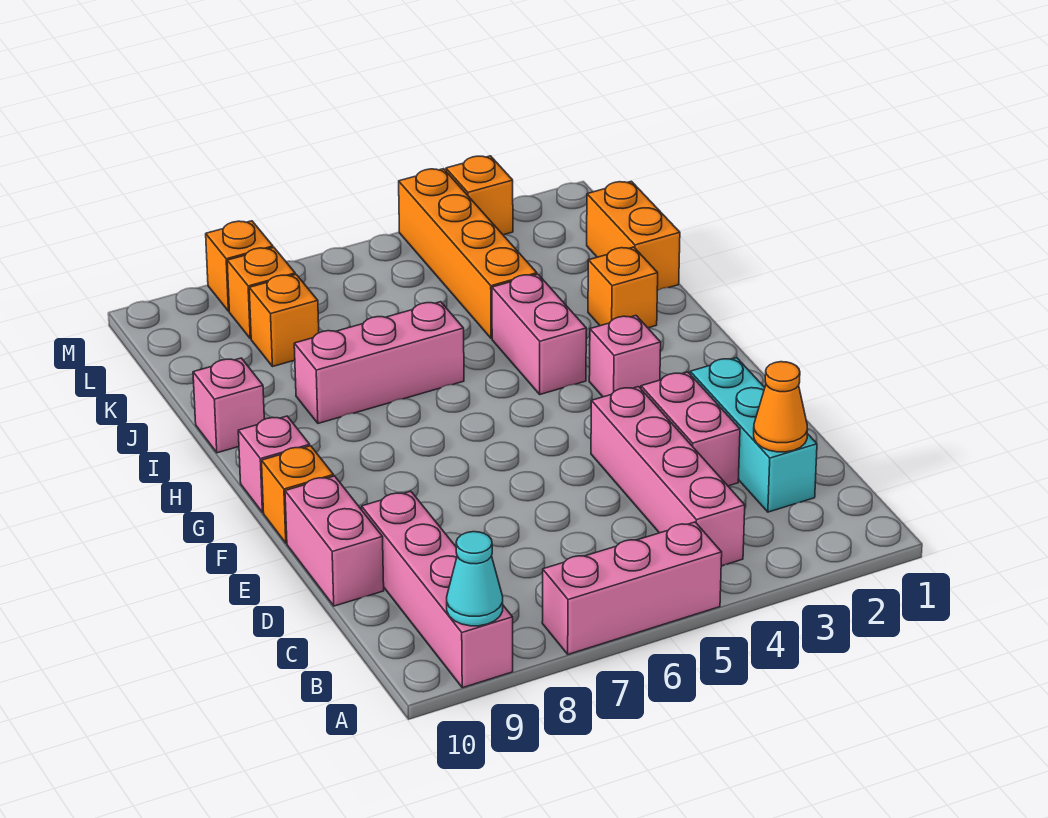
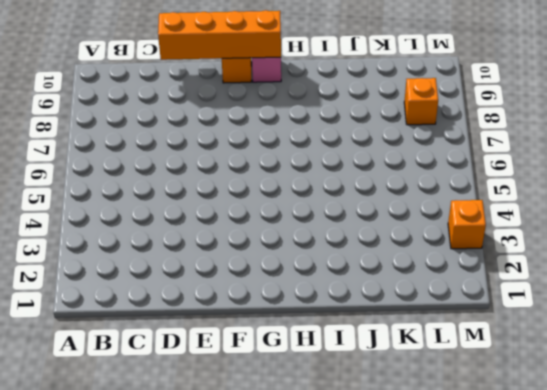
orange 1x4 brick [158,10,281,60] -> orange 1x4 brick moved to [399,169,537,339]
none -> pink 1x3 brick [542,522,722,654]
none -> pink 1x4 brick [362,491,513,688]
none -> pink 1x4 brick [591,387,745,566]

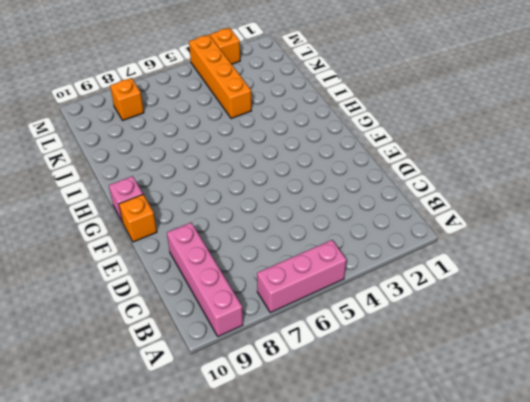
none -> pink 1x4 brick [591,387,745,566]
none -> cyan 1x3 brick [690,358,817,512]
none -> pink 1x2 brick [641,372,740,486]

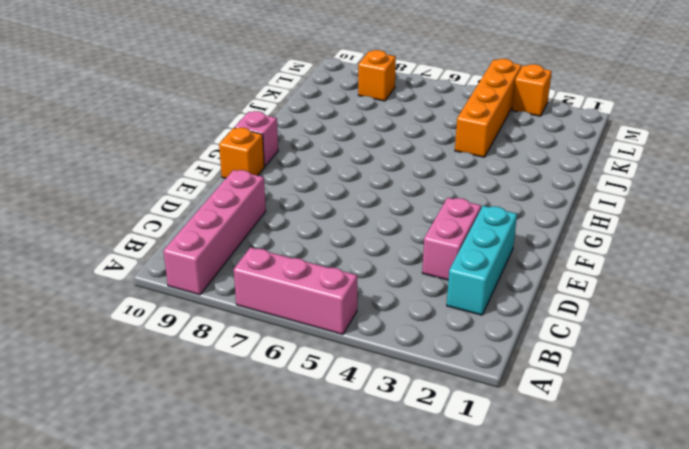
none -> pink 1x4 brick [591,387,745,566]
none -> pink 1x2 brick [285,476,384,606]
none -> pink 1x1 brick [589,316,661,397]

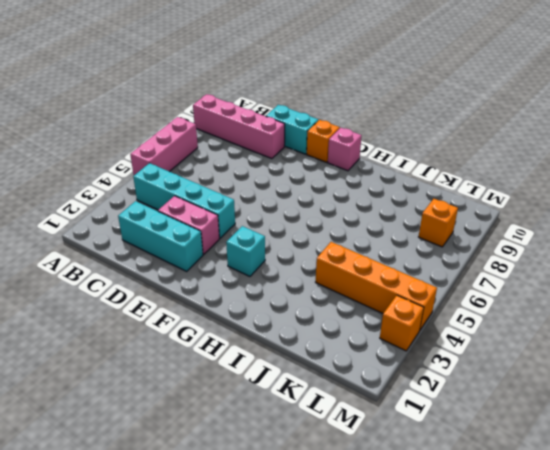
cyan 1x4 brick [133,163,235,238] -> pink 1x4 brick [591,387,745,566]
cyan 1x2 brick [266,105,318,154] -> pink 1x2 brick [285,476,384,606]
cyan 1x1 brick [226,226,265,276] -> pink 1x1 brick [589,316,661,397]
none -> pink 1x2 brick [492,274,586,394]
none -> orange 1x1 brick [588,247,658,328]
none -> pink 1x3 brick [294,302,464,423]

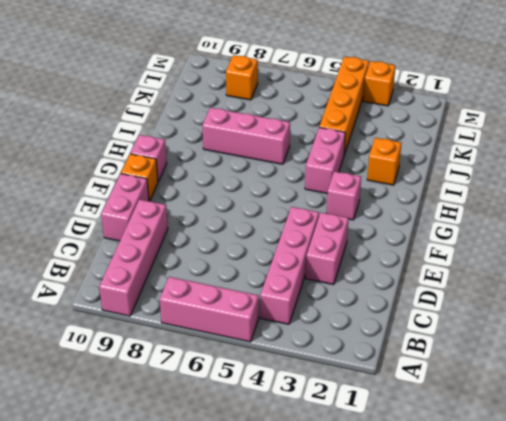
none -> cyan 1x3 brick [690,358,817,512]
none -> pink 1x1 brick [193,358,264,453]
none -> orange 1x2 brick [587,181,680,291]

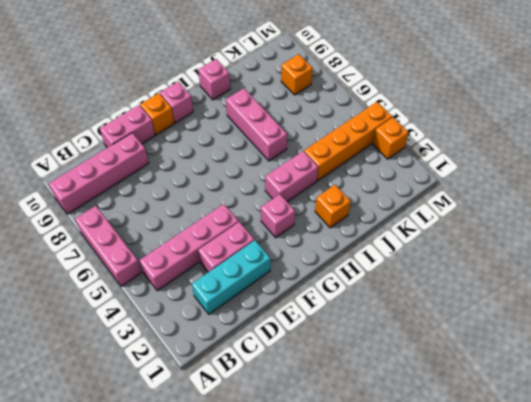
none -> orange 1x2 brick [587,181,680,291]
none -> orange 1x1 brick [249,274,319,367]
none -> orange 1x1 brick [206,221,273,311]

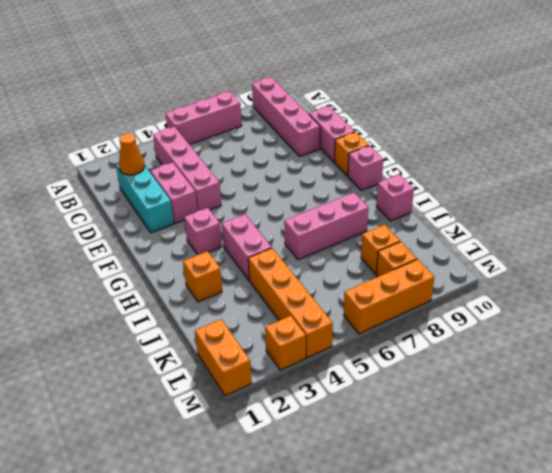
orange 1x2 brick [195,319,252,396] -> orange 1x2 brick moved to [587,181,680,291]
orange 1x3 brick [344,259,434,334] -> orange 1x1 brick [206,221,273,311]
none -> cyan 1x1 cone [447,532,503,626]

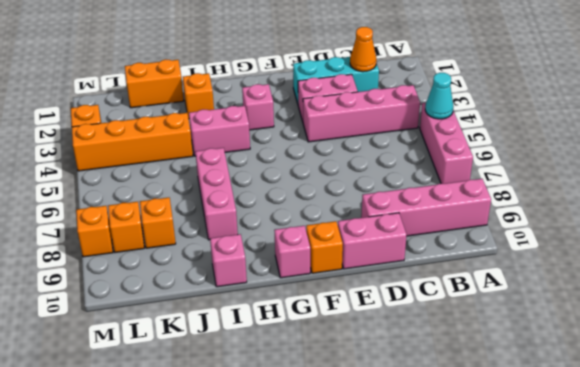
cyan 1x1 cone [425,73,454,119] -> cyan 1x1 cone moved to [447,532,503,626]

